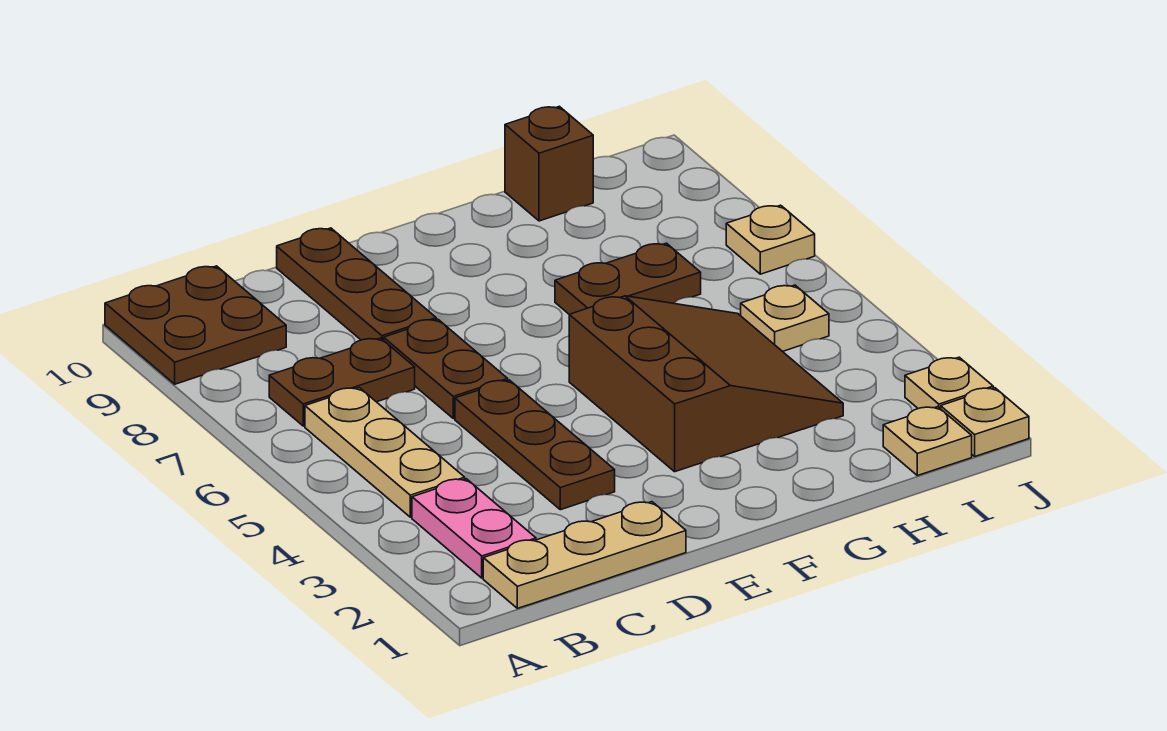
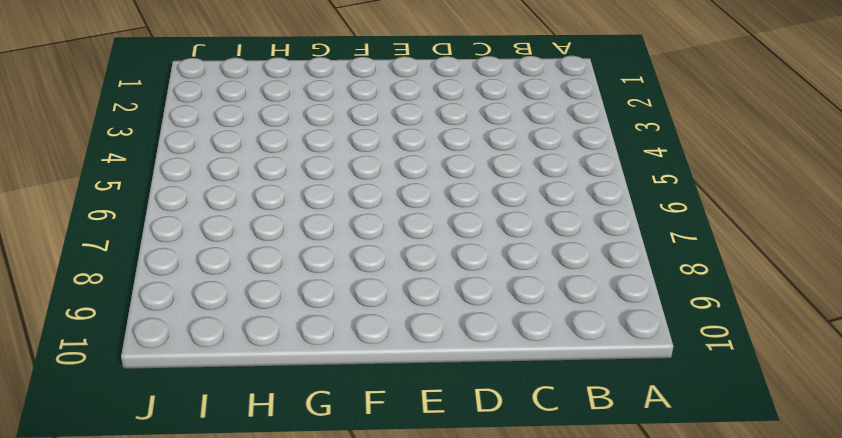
none -> brown 2x2 plate [105,266,286,384]
none -> tan 1x3 plate [483,502,686,608]
none -> pink 1x2 plate [412,479,536,578]

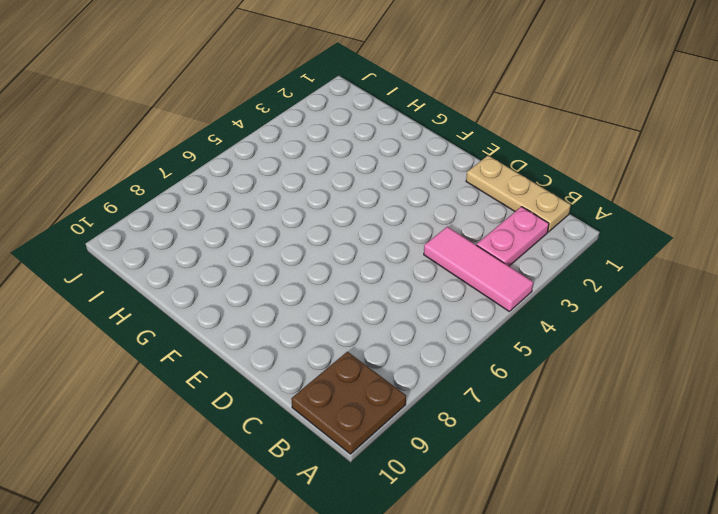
pink 1x3 tile [424,227,533,311] -> tan 1x3 plate [305,388,465,517]
none -> brown 1x2 plate [269,338,415,426]
none -> brown 1x3 plate [455,380,615,510]
none -> brown 1x2 plate [384,319,508,418]

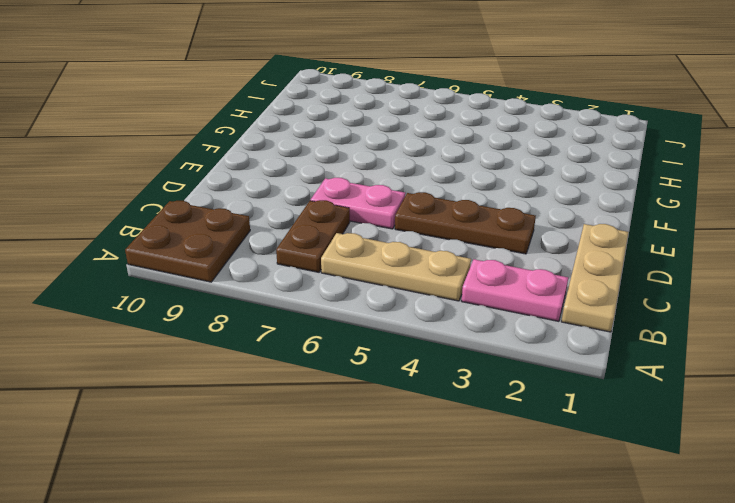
pink 1x2 plate [311,178,405,229] -> brown 1x2 plate [384,319,508,418]
none -> brown 1x3 plate [277,228,436,340]
none -> brown 3x3 slope [569,296,843,472]
none -> brown 1x2 plate [555,243,701,314]

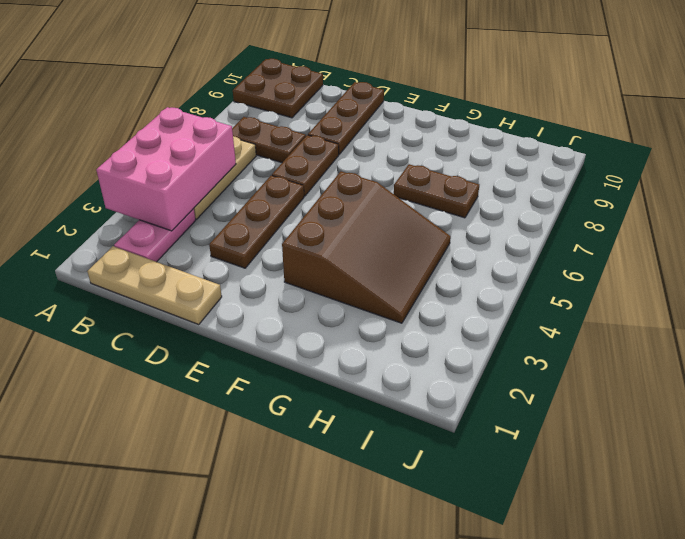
pink 2x3 brick [96,107,236,231] -> none
none -> brown 1x1 brick [505,106,593,221]
none -> tan 1x1 plate [883,407,972,476]
none -> tan 1x1 plate [741,285,829,352]

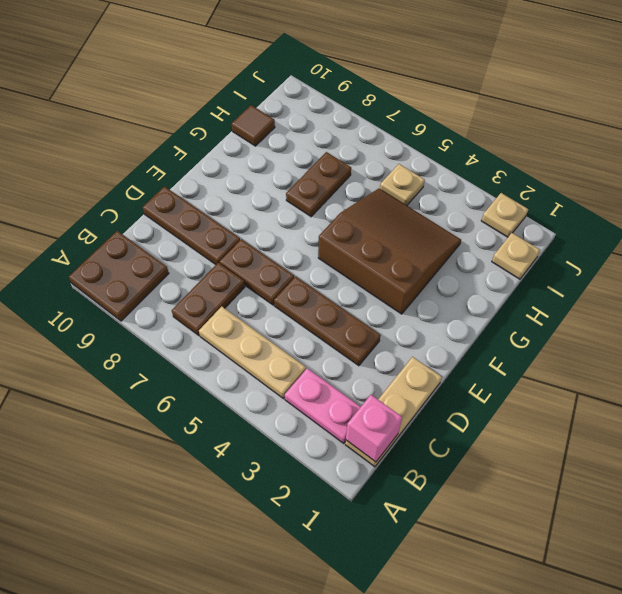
pink 1x1 brick [346,395,402,462] -> none
brown 1x1 tile [232,105,275,146] -> brown 1x1 brick [505,106,593,221]
none -> tan 1x1 plate [941,388,1029,456]
none -> tan 1x1 plate [726,205,815,274]

